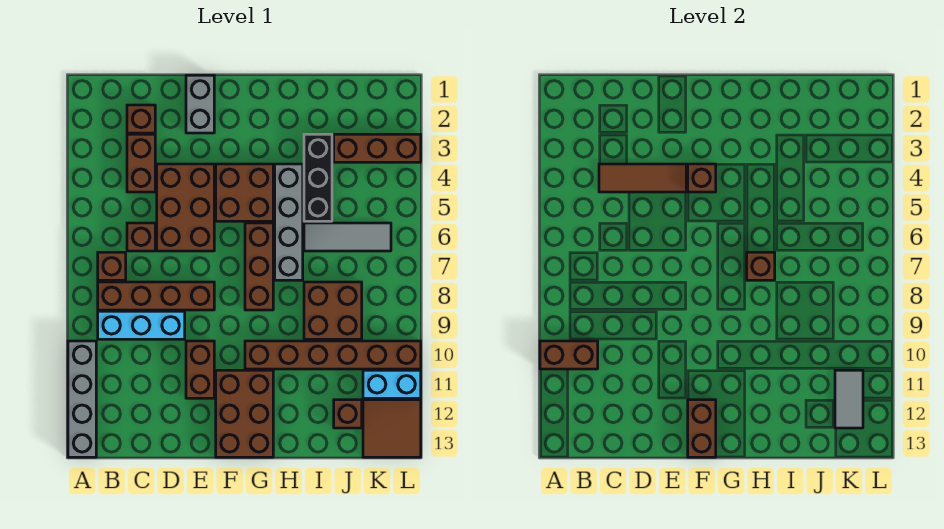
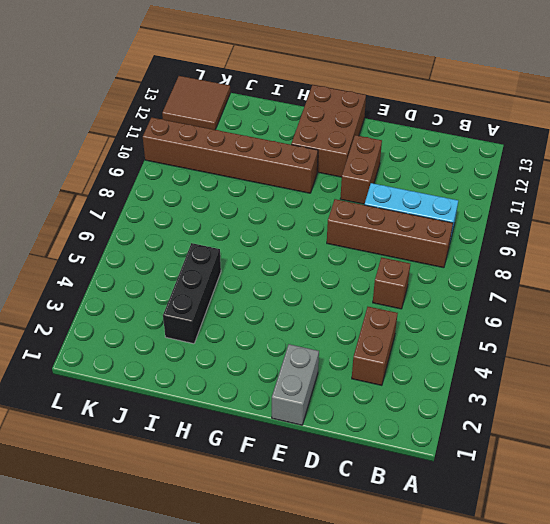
none -> grey 1x4 brick [68,341,96,457]
none -> brown 1x1 brick [98,252,126,280]
none -> brown 1x1 brick [127,105,155,133]

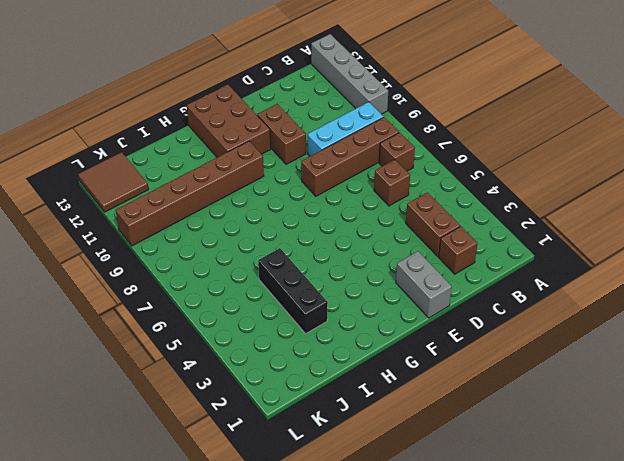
none -> brown 2x3 brick [157,164,214,251]
none -> brown 2x2 brick [216,164,273,221]
none -> brown 1x3 brick [245,223,273,310]

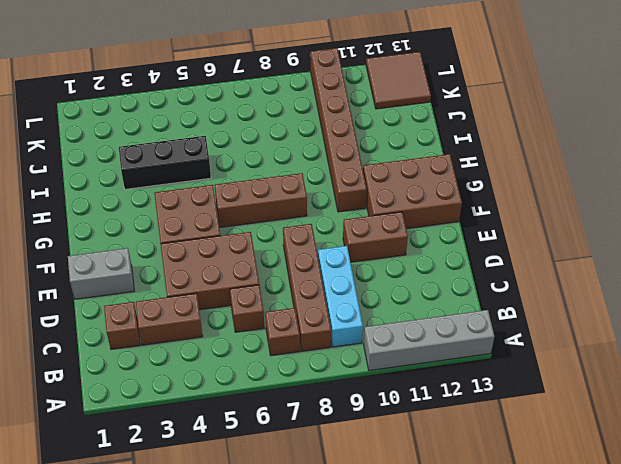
none -> grey 1x4 brick [275,164,303,280]
none -> grey 1x3 tile [304,223,391,251]
none -> brown 2x2 brick [304,282,362,339]

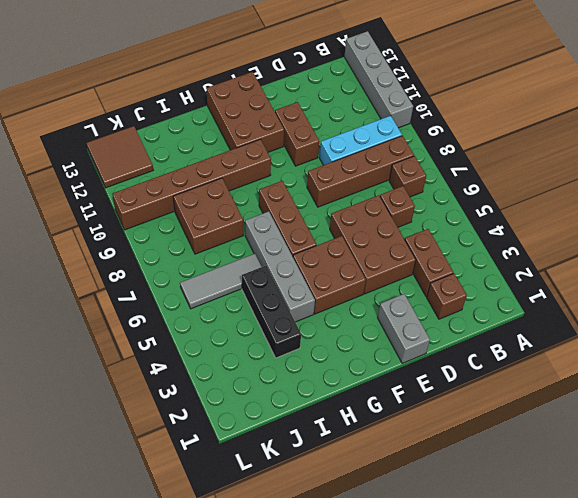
none -> brown 1x3 brick [334,134,421,162]
none -> brown 1x1 brick [334,400,362,428]
none -> cyan 1x2 brick [363,370,421,398]

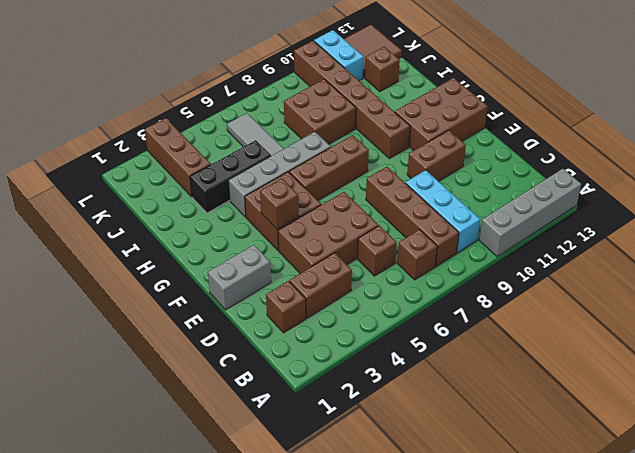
none -> brown 1x2 brick [540,341,598,369]
none -> brown 1x3 tile [599,164,686,192]
none -> brown 1x2 brick [688,400,716,457]

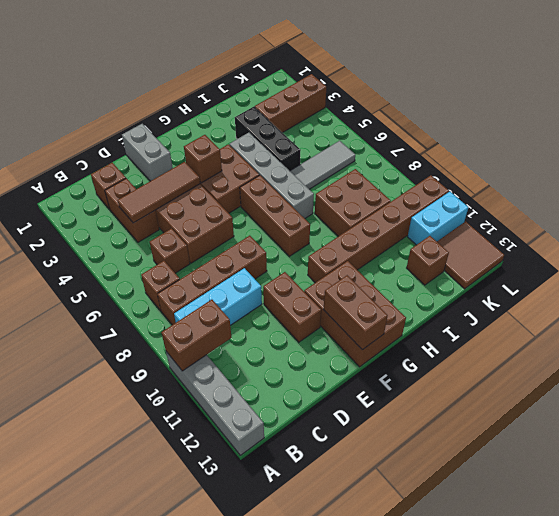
none -> brown 1x1 brick [747,252,775,280]
none -> grey 1x2 tile [835,370,863,428]

